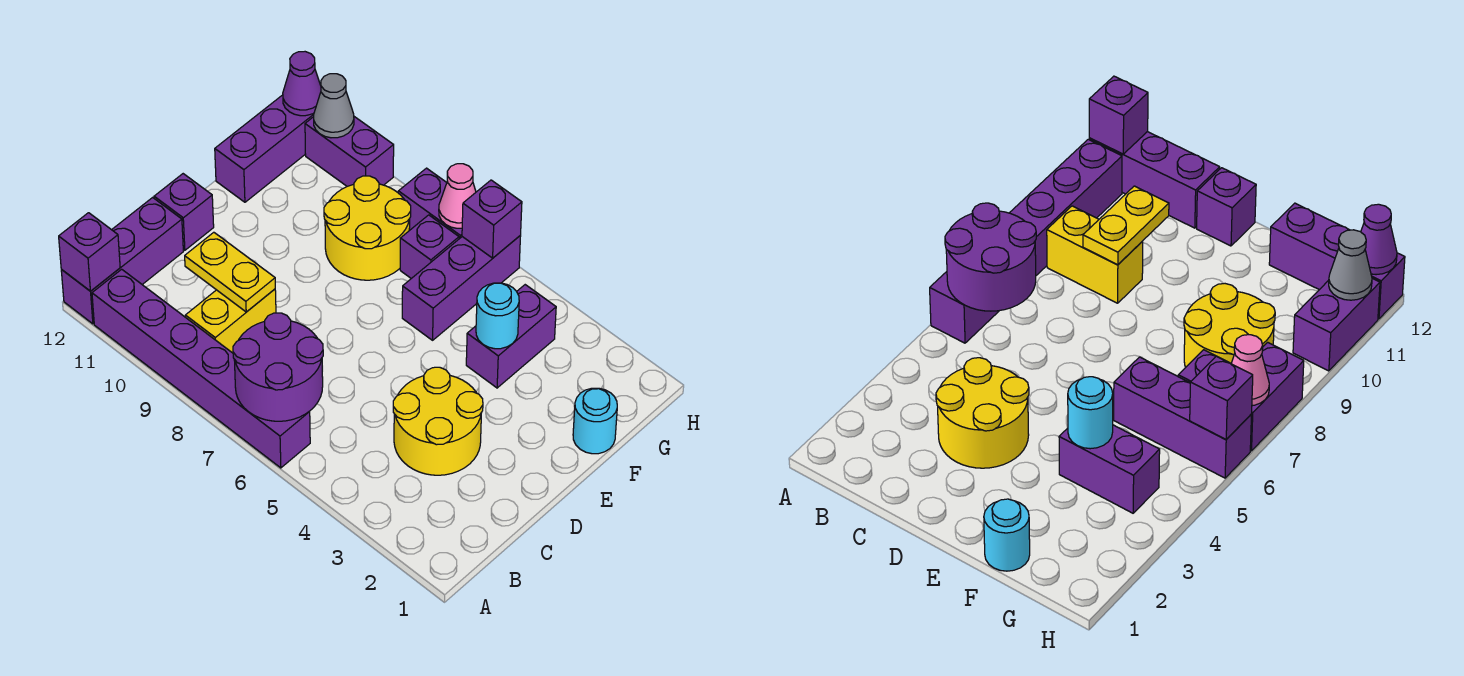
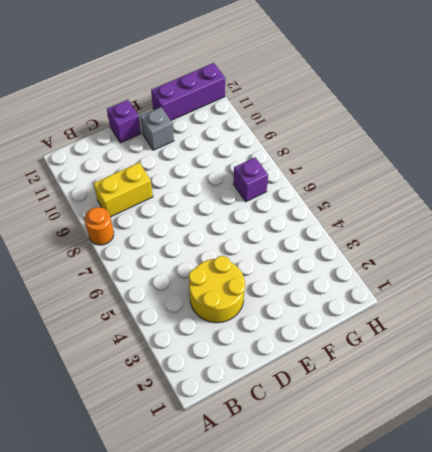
orange 1x1 round brick [84,207,114,245] -> purple 1x6 brick [92,269,310,468]
grey 1x1 brick [140,107,174,150] -> none
none -> purple 1x3 brick [61,197,183,324]
none -> cyan 1x1 round brick [573,388,617,454]
none -> purple 1x2 brick [466,285,556,388]

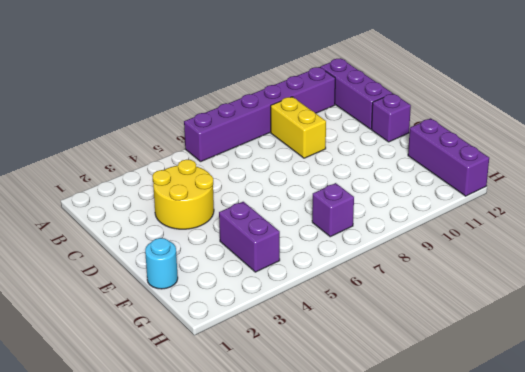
none -> purple 1x3 brick [402,236,521,340]
none -> yellow 2x2 round brick [324,176,411,280]
none -> purple 1x2 brick [398,168,462,239]

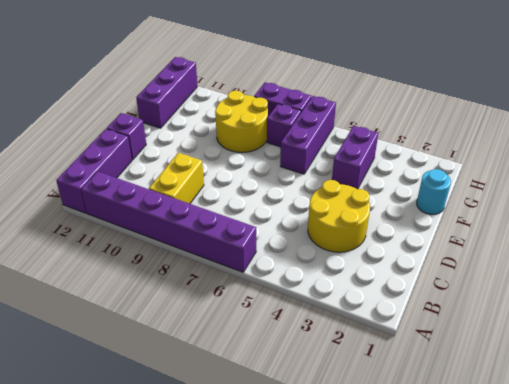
none -> purple 1x2 brick [305,117,394,186]
none -> purple 2x2 round brick [233,313,323,421]
none -> purple 1x1 brick [59,213,120,291]

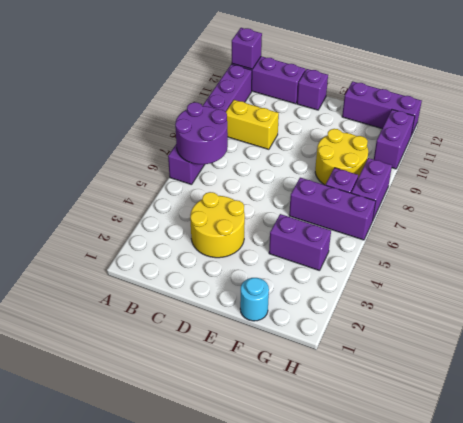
none -> yellow 1x2 plate [185,232,275,312]
none -> cyan 1x1 round brick [476,283,519,349]
none -> purple 1x1 brick [462,180,522,258]

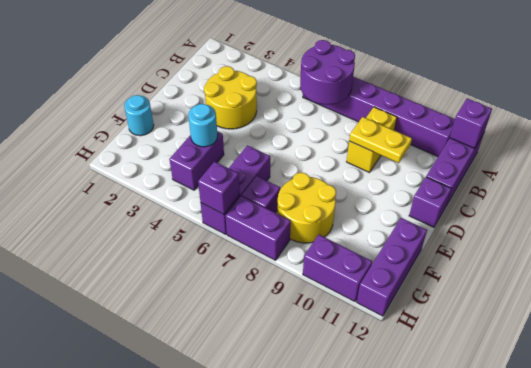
none -> pink 1x1 cone [439,164,476,228]
none -> grey 1x1 cone [314,74,354,138]
none -> purple 1x1 cone [283,52,321,116]

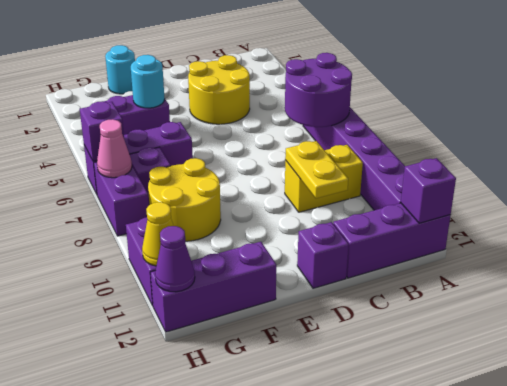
yellow 1x1 cone [142,202,174,266] -> grey 1x1 cone [314,74,354,138]

